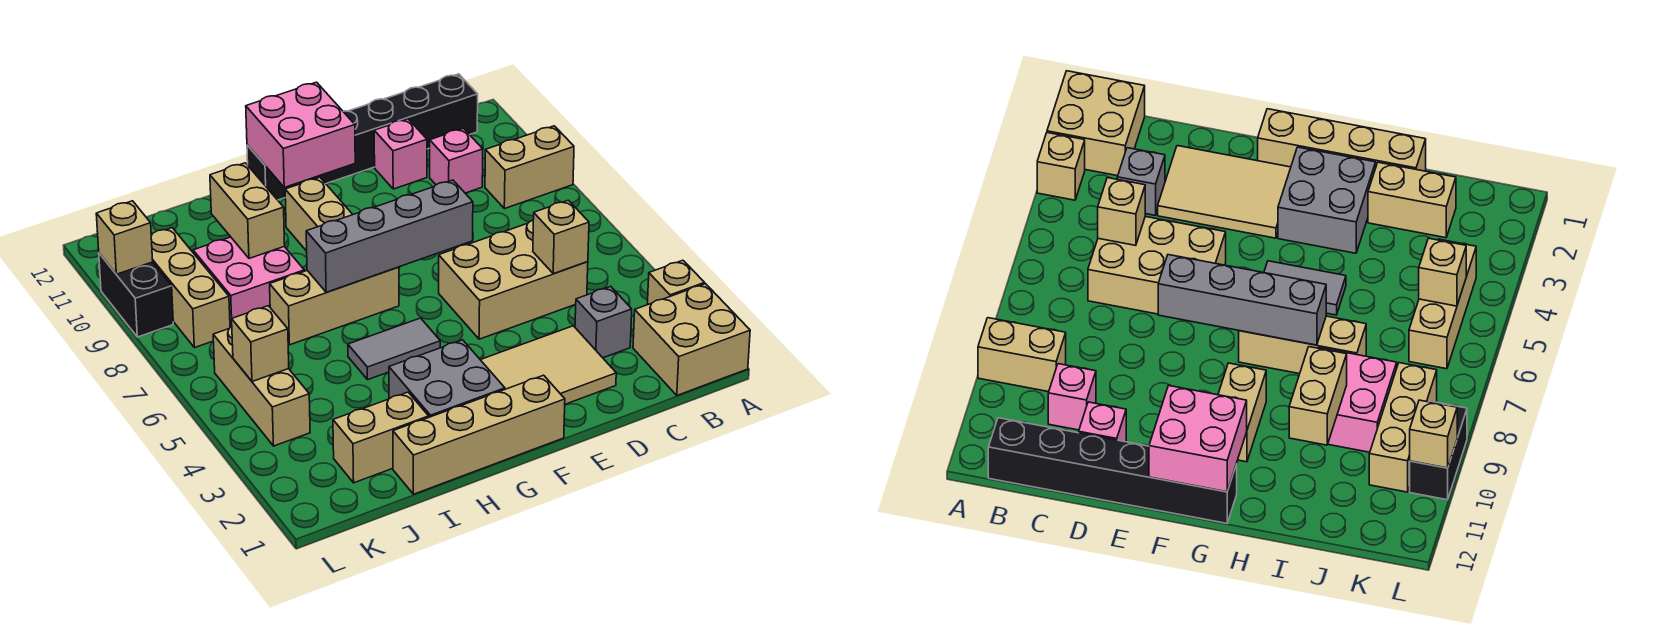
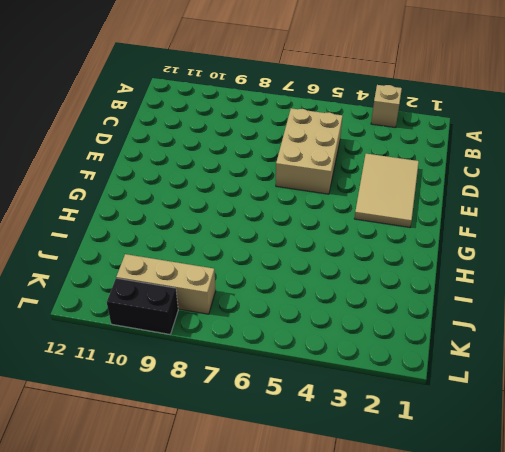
none -> tan 2x2 brick [633,284,750,395]
none -> tan 1x2 brick [485,126,574,209]
none -> black 1x6 brick [247,74,478,200]

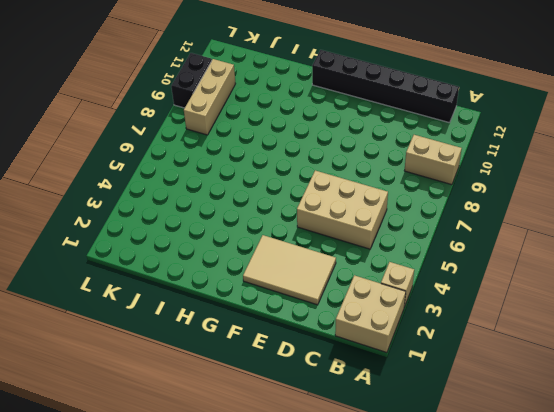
none -> grey 1x1 brick [575,286,632,358]
none -> pink 1x1 brick [430,128,483,193]
none -> pink 1x1 brick [374,119,427,189]

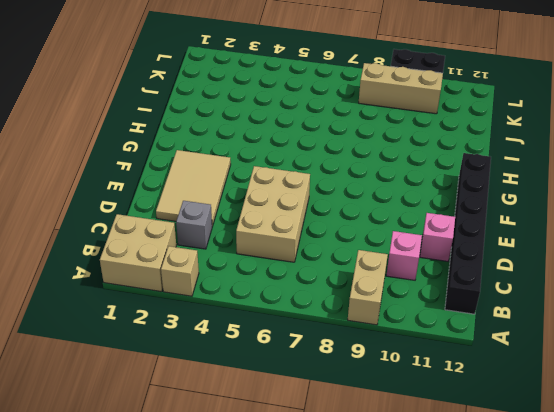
none -> tan 1x4 brick [393,375,565,494]
none -> grey 2x2 brick [389,340,505,417]
none -> grey 1x2 tile [348,318,440,380]

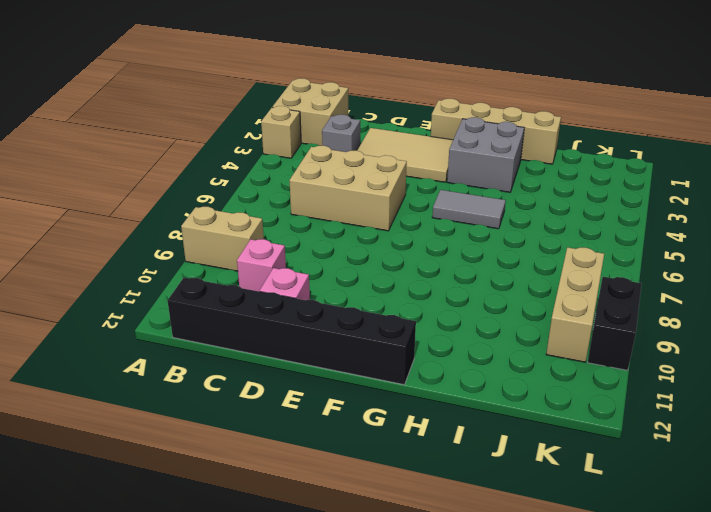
none -> tan 1x3 brick [270,267,399,345]
none -> tan 1x2 brick [285,177,353,251]
none -> tan 1x2 brick [333,392,429,483]

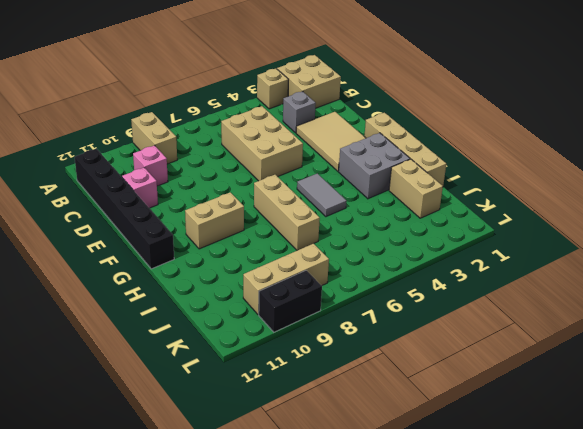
none -> pink 2x2 brick [193,237,304,328]
none -> tan 1x3 brick [213,327,310,446]
none -> tan 1x1 brick [533,200,589,274]

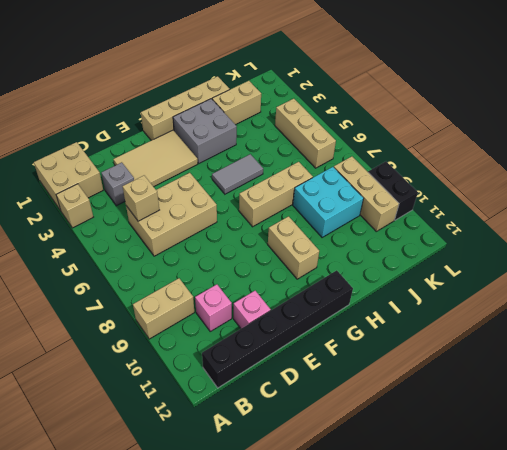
cyan 2x2 brick [293,167,364,238] -> pink 2x2 brick [193,237,304,328]
none -> grey 1x4 brick [306,180,473,292]
none -> pink 2x2 brick [246,82,355,187]
none -> tan 1x2 brick [210,163,285,258]

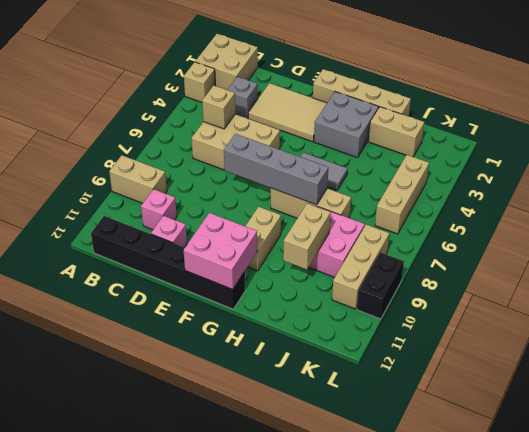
none -> tan 1x1 brick [232,306,289,382]
none -> tan 1x1 brick [96,201,153,274]

